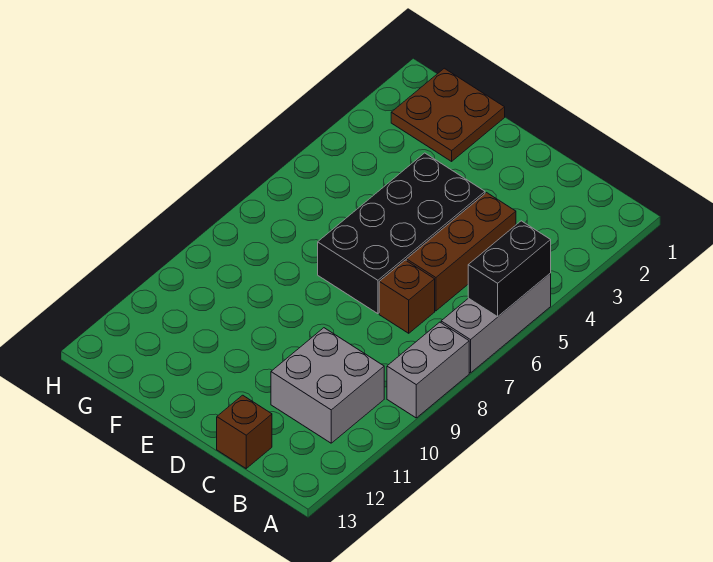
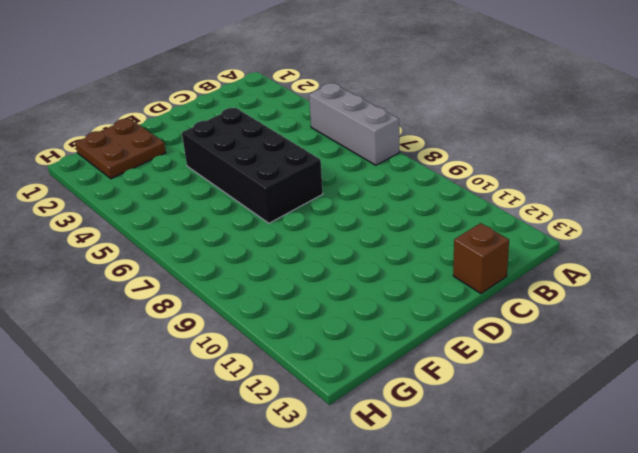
none -> grey 1x2 brick [387,322,469,418]
none -> grey 2x2 brick [271,328,384,443]

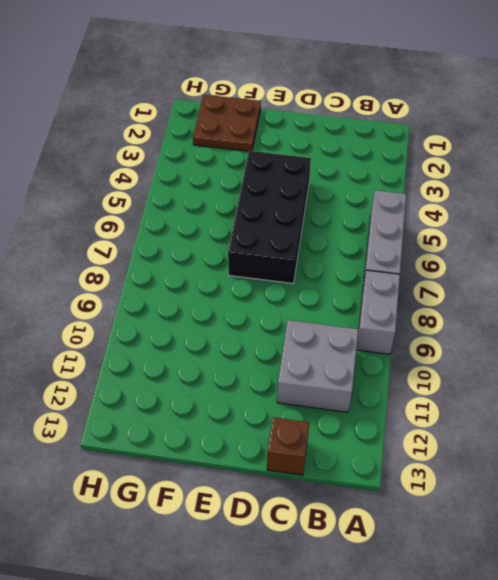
none -> brown 1x3 brick [406,193,516,311]
none -> brown 1x1 brick [379,260,435,333]

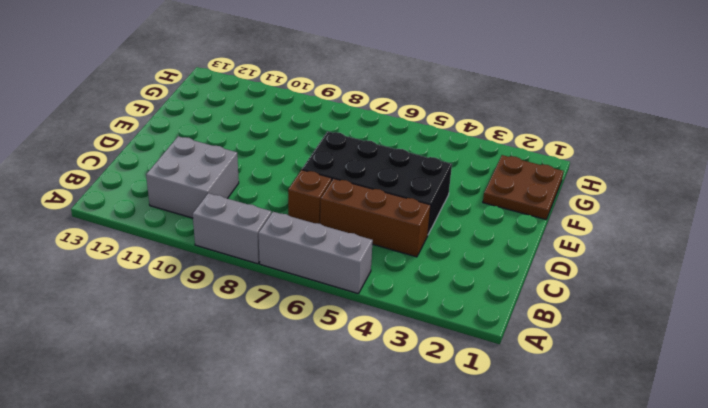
none -> brown 1x1 brick [217,395,272,468]
none -> black 1x2 brick [468,221,551,317]

